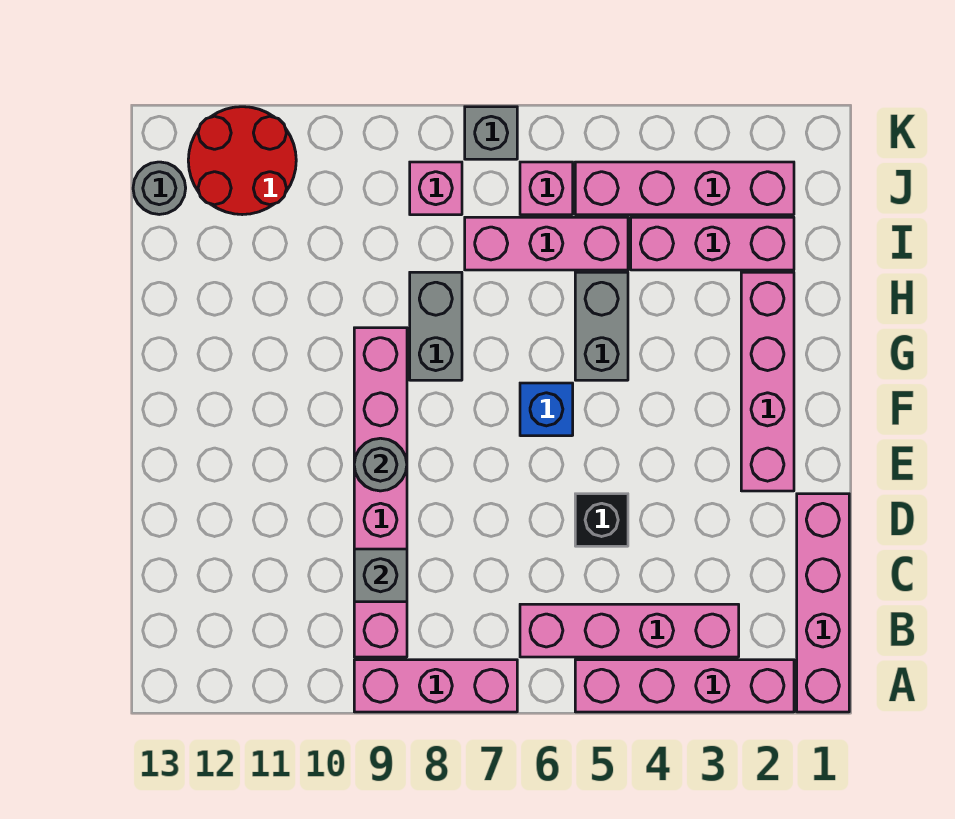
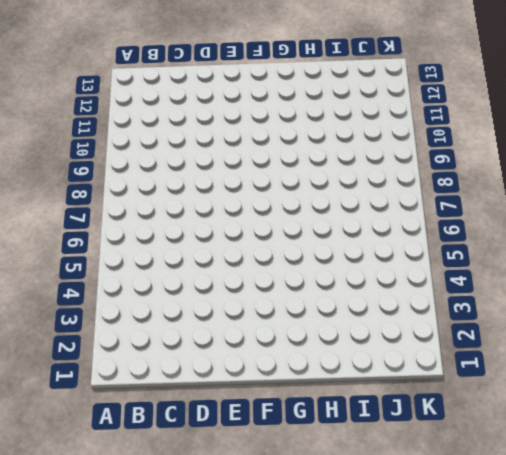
none -> pink 1x4 brick [797,494,849,712]
none -> pink 1x4 brick [575,660,794,712]
none -> pink 1x3 brick [354,660,517,712]

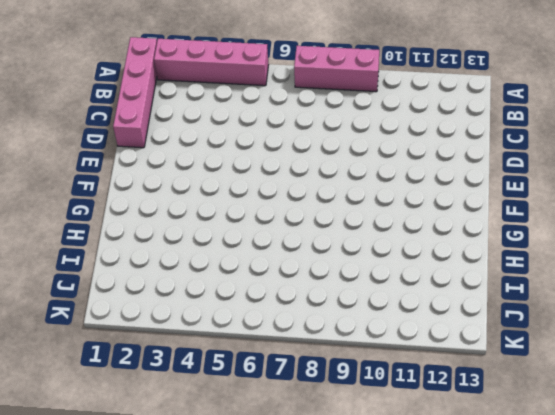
none -> pink 1x4 brick [520,604,739,657]
none -> pink 1x6 brick [354,328,407,657]
none -> black 1x1 brick [575,494,628,546]

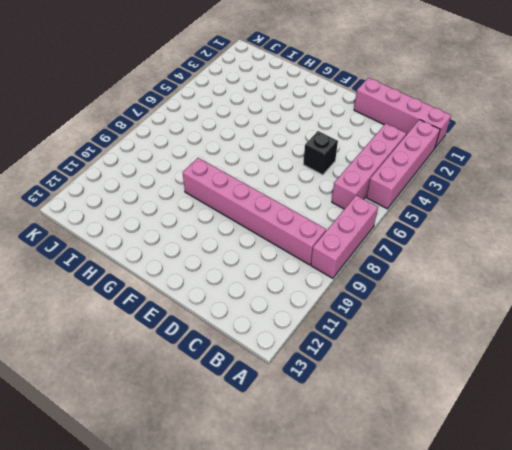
none -> pink 1x4 brick [741,272,794,491]
none -> blue 1x1 brick [520,383,573,436]
none -> grey 1x2 brick [575,272,628,380]

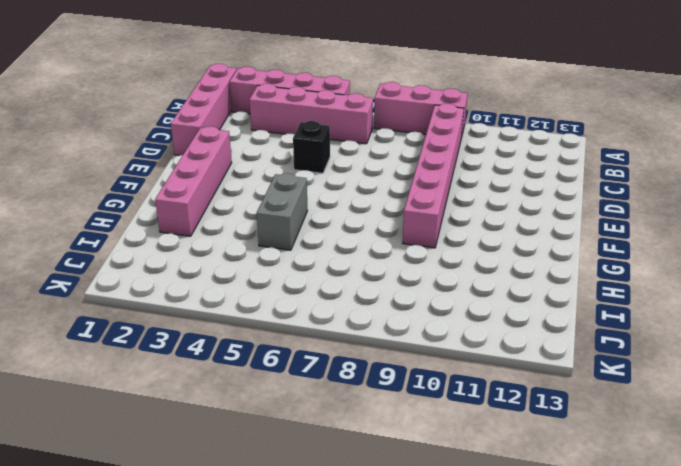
none -> blue 1x1 brick [520,383,573,436]
none -> grey 1x2 brick [410,272,462,380]
none -> pink 1x3 brick [631,217,794,270]

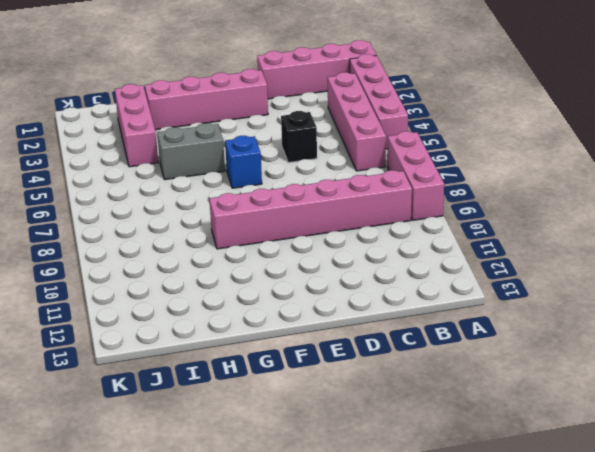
none -> grey 1x2 brick [410,272,462,380]
none -> pink 1x3 brick [465,217,628,270]
none -> pink 1x4 brick [575,162,794,215]

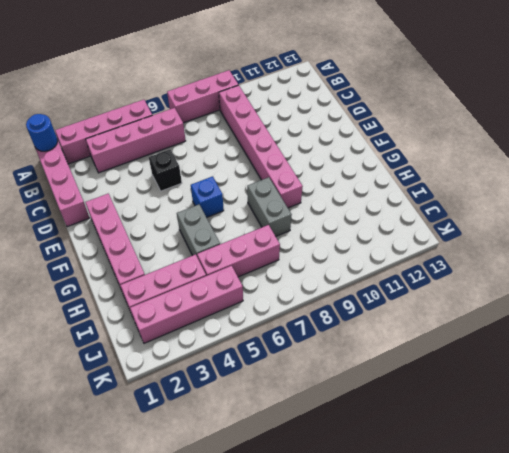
blue 1x1 round brick [26,114,57,151] -> none
none -> pink 1x1 brick [520,162,573,215]
none -> pink 1x1 brick [410,162,462,215]
none -> red 2x2 round brick [188,107,296,215]

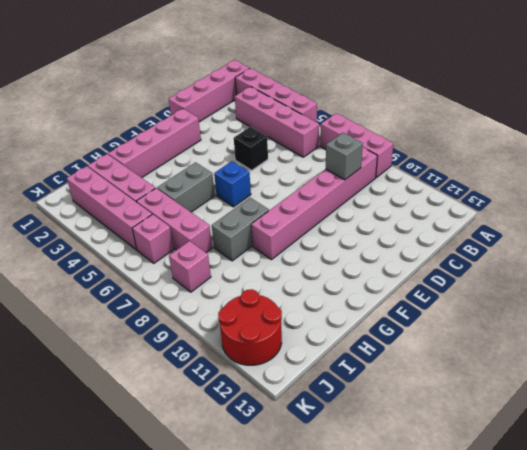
none -> grey 1x1 round brick [133,162,186,215]
none -> grey 1x1 brick [465,107,517,159]
none -> grey 1x1 round brick [354,438,407,491]

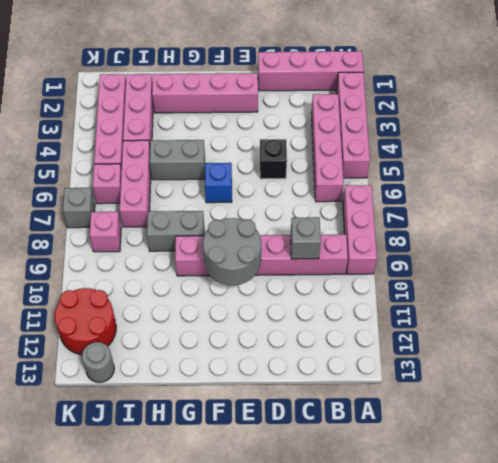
grey 2x2 round brick [203,218,261,285] -> grey 1x1 round brick [354,438,407,491]

